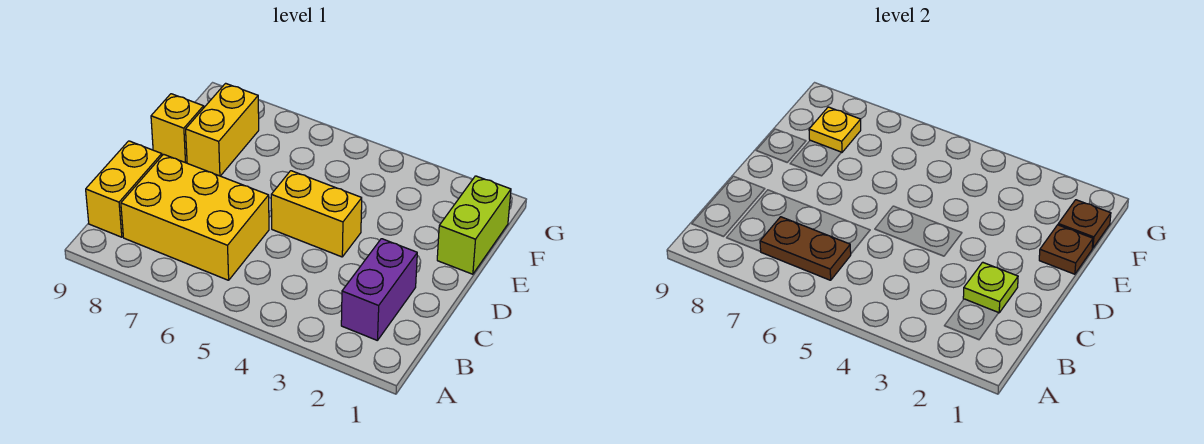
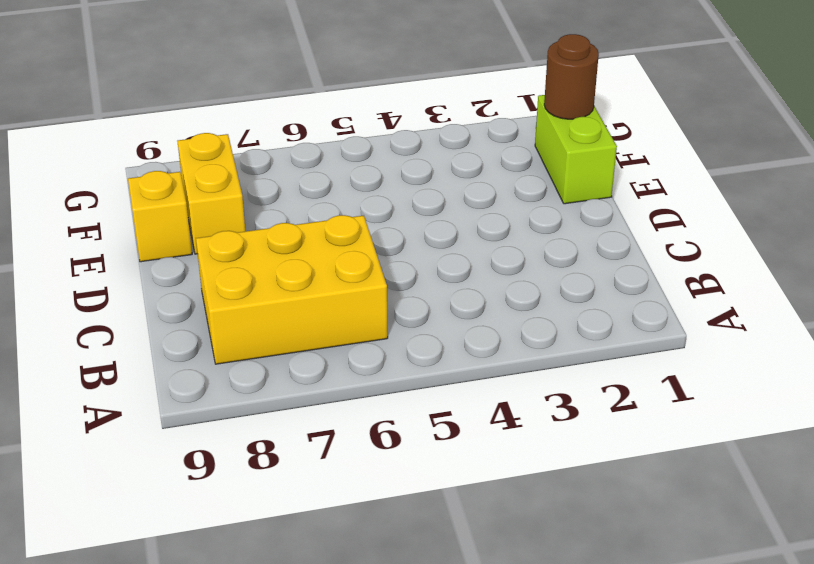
brown 1x1 round brick [544,34,599,119] -> brown 1x1 plate [1058,200,1111,248]
none -> purple 1x2 brick [341,239,417,341]
none -> yellow 1x2 brick [86,141,162,237]
none -> yellow 1x2 brick [271,171,362,257]

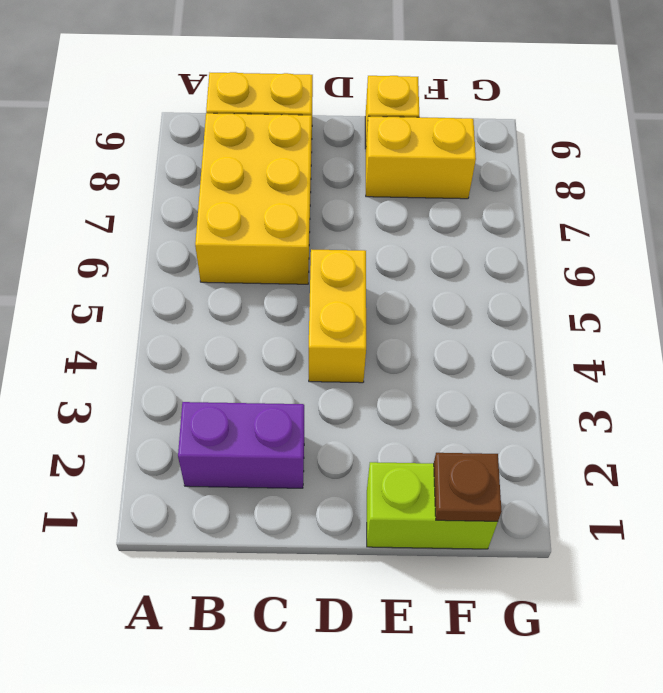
none -> brown 1x2 plate [760,217,851,280]
none -> lime 1x1 plate [963,262,1018,313]
none -> brown 1x1 plate [1039,225,1093,274]

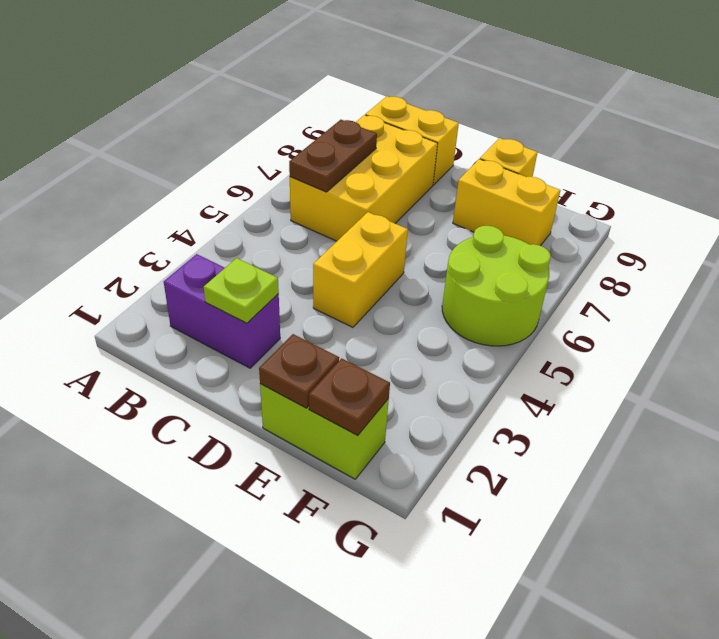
lime 2x2 round brick [442,226,551,346] -> none
none -> yellow 1x1 plate [809,107,861,153]

